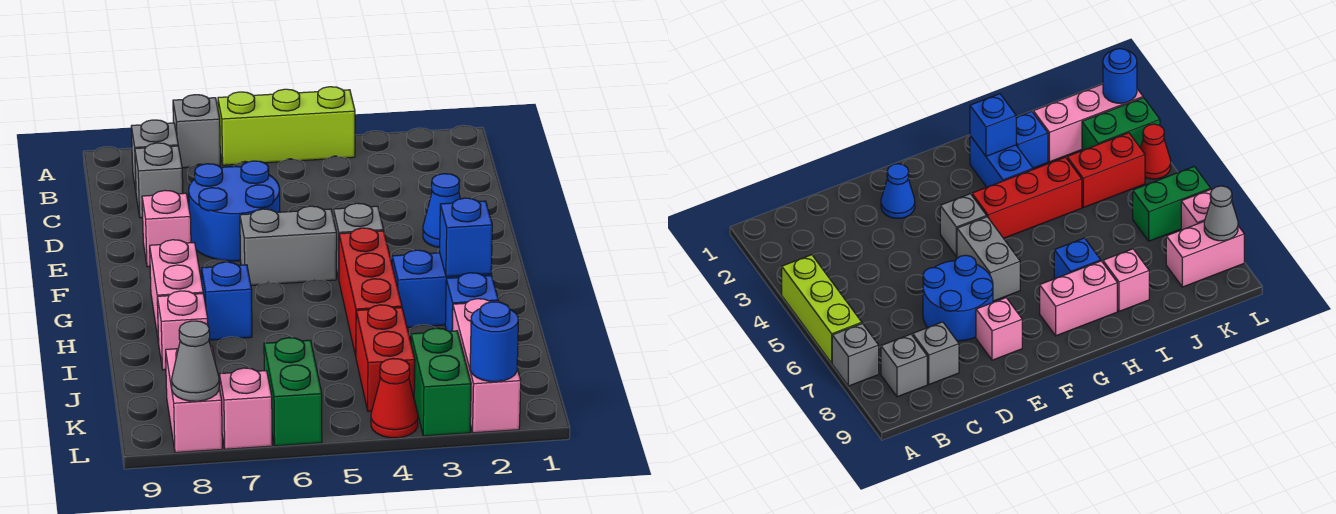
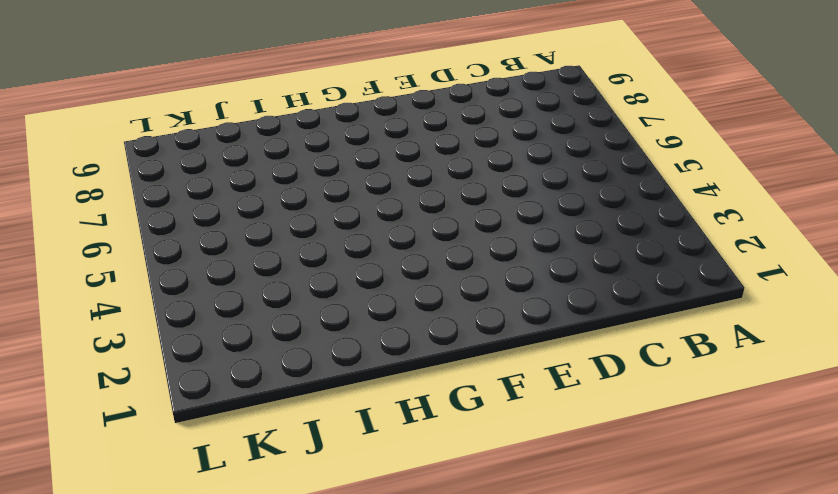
none -> lime 1x3 brick [218,87,355,165]
none -> grey 1x1 brick [173,95,220,168]
none -> grey 1x1 brick [131,120,178,190]

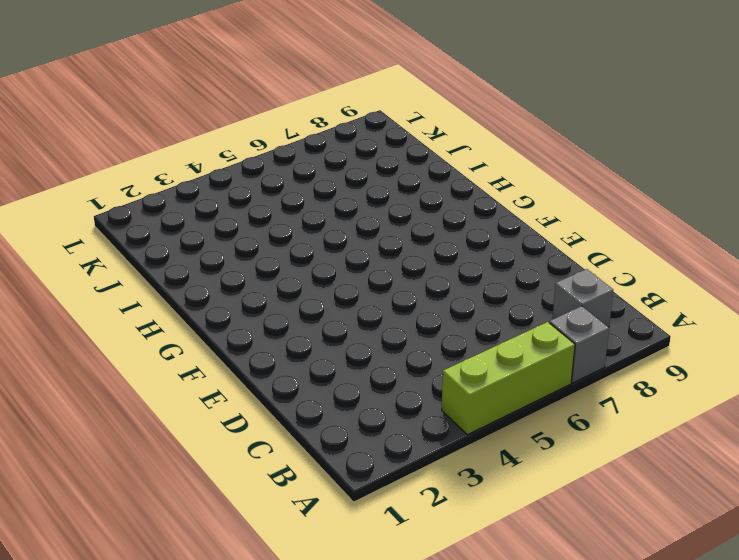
none -> grey 1x1 brick [135,143,183,218]
none -> blue 2x2 round brick [189,161,280,261]
none -> blue 1x1 cone [423,174,460,248]

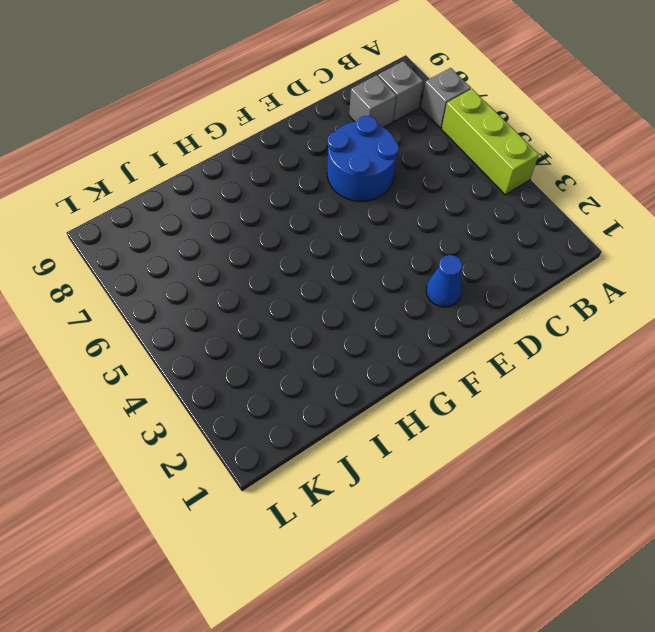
none -> pink 1x1 brick [142,190,191,267]
none -> grey 1x1 brick [333,203,384,279]
none -> grey 1x2 brick [240,206,337,285]

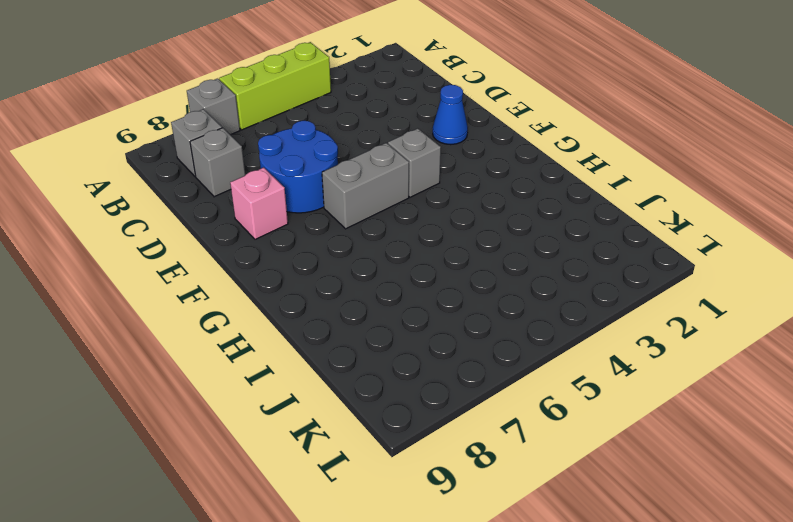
none -> red 1x3 brick [339,228,402,356]
none -> pink 1x2 brick [150,240,203,343]
none -> blue 1x2 brick [392,250,491,327]

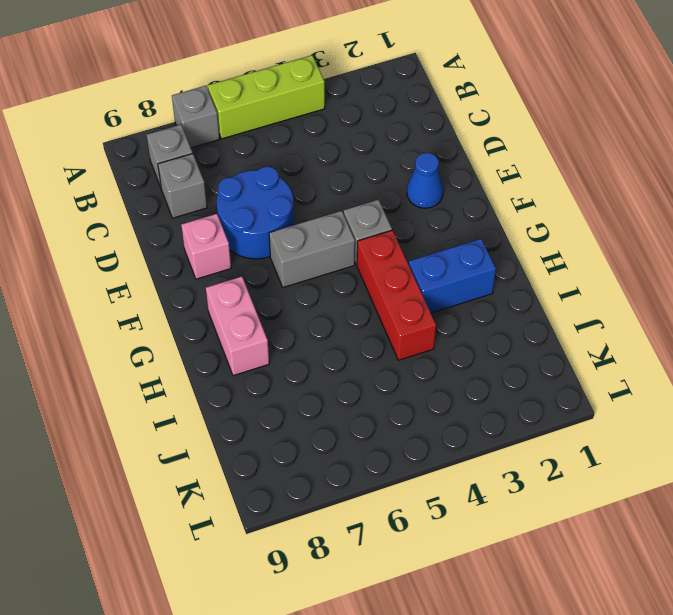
none -> blue 1x1 brick [201,262,252,340]
none -> blue 1x1 brick [445,273,498,331]
none -> pink 1x1 brick [157,291,208,370]

